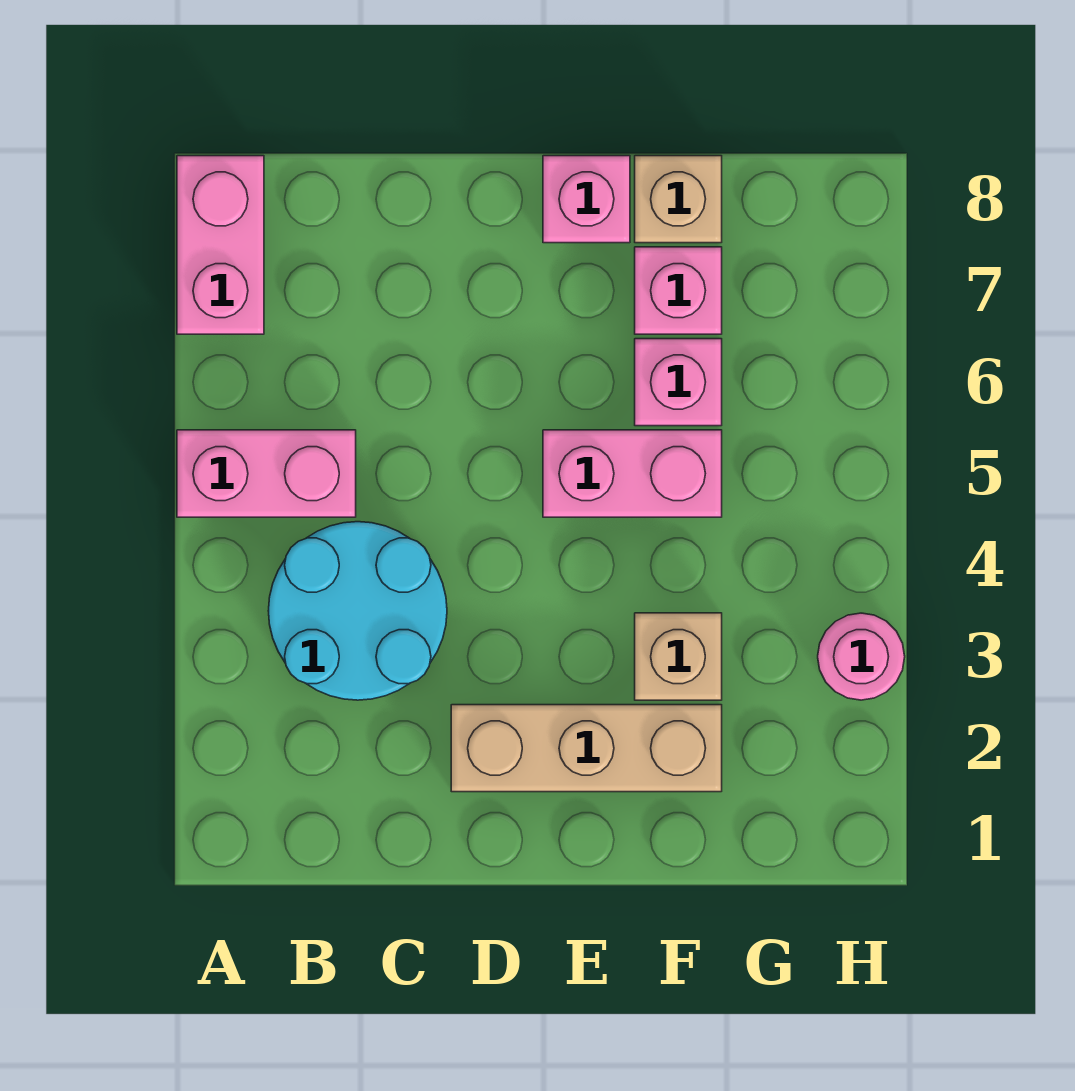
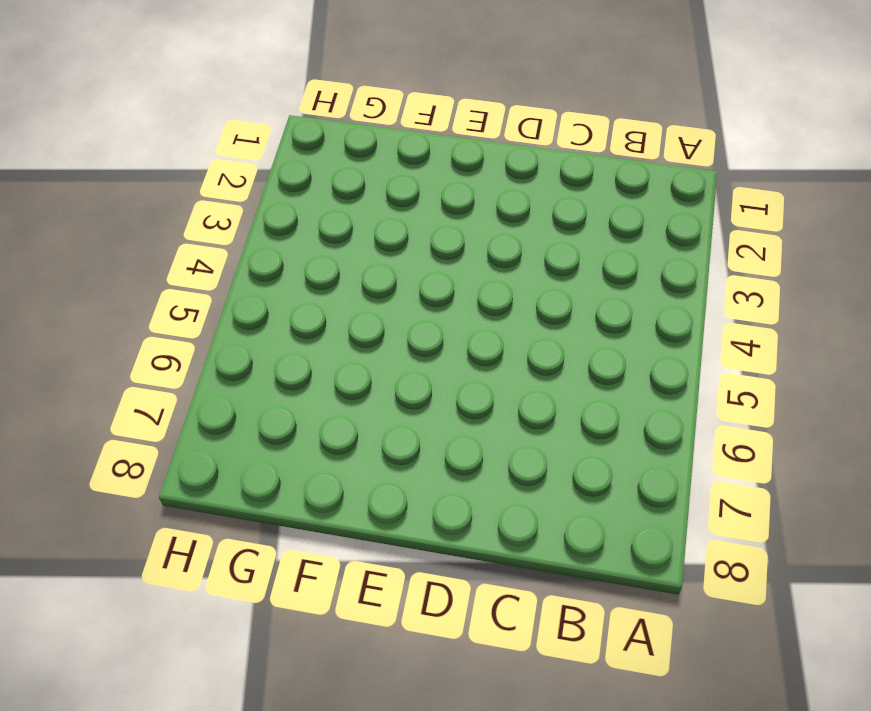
none -> pink 1x2 brick [177,430,356,517]
none -> pink 1x2 brick [177,156,264,334]

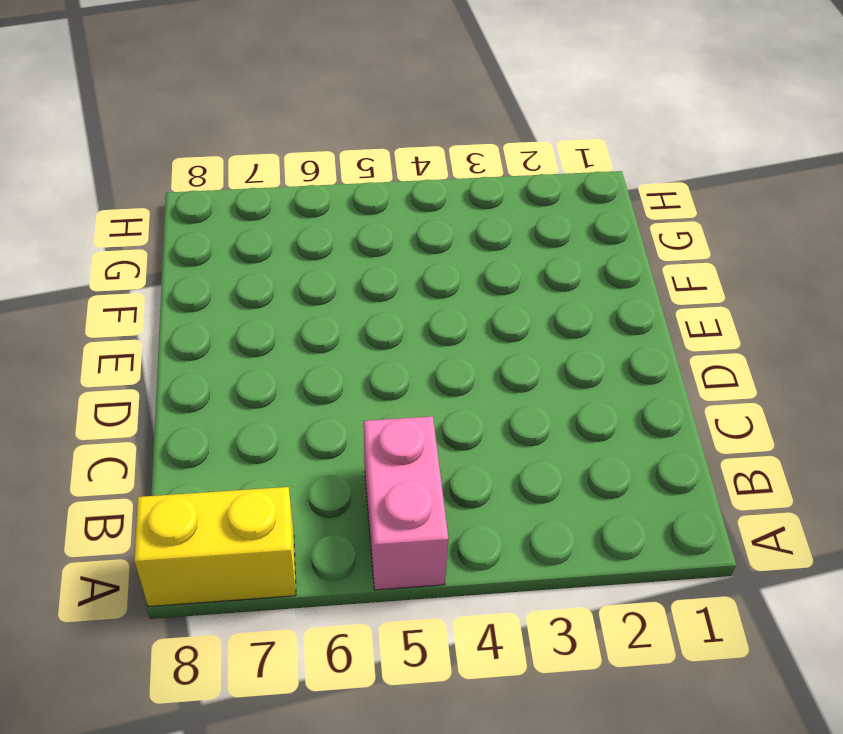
yellow 1x2 brick [134,487,296,607] -> pink 1x2 brick [177,156,264,334]
none -> cyan 2x2 round brick [268,522,447,700]
none -> tan 1x3 brick [451,705,722,792]

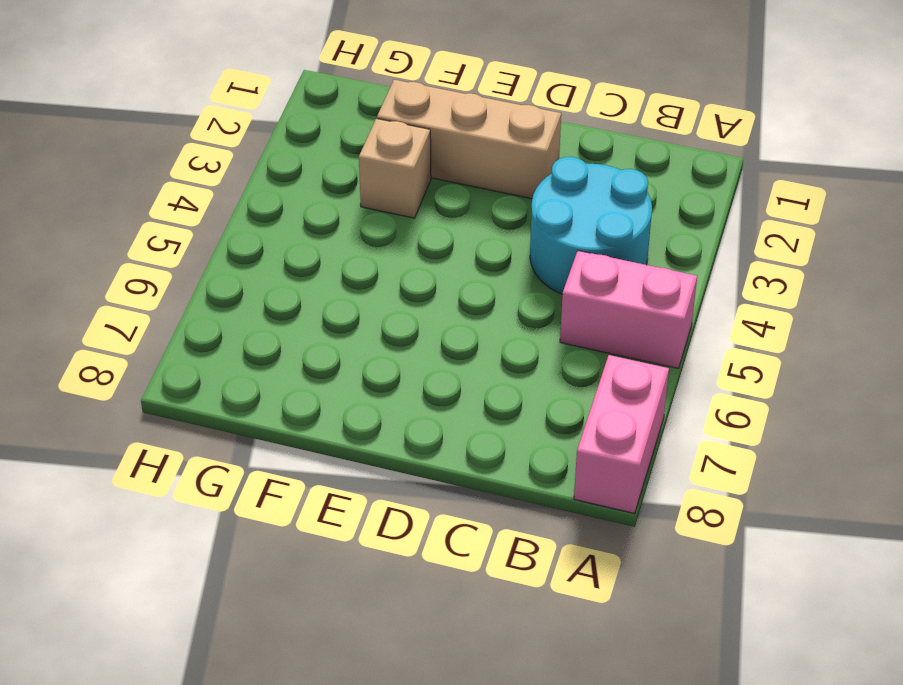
none -> pink 1x2 brick [543,430,722,517]
none -> pink 1x1 brick [543,156,630,243]

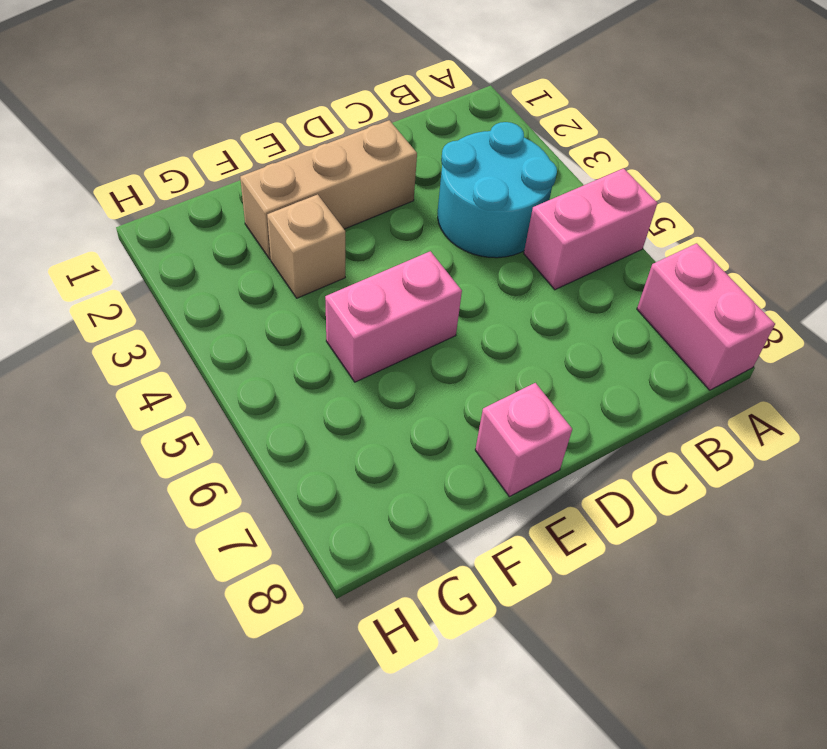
none -> pink 1x1 brick [635,339,722,426]
none -> pink 1x1 brick [635,247,722,334]

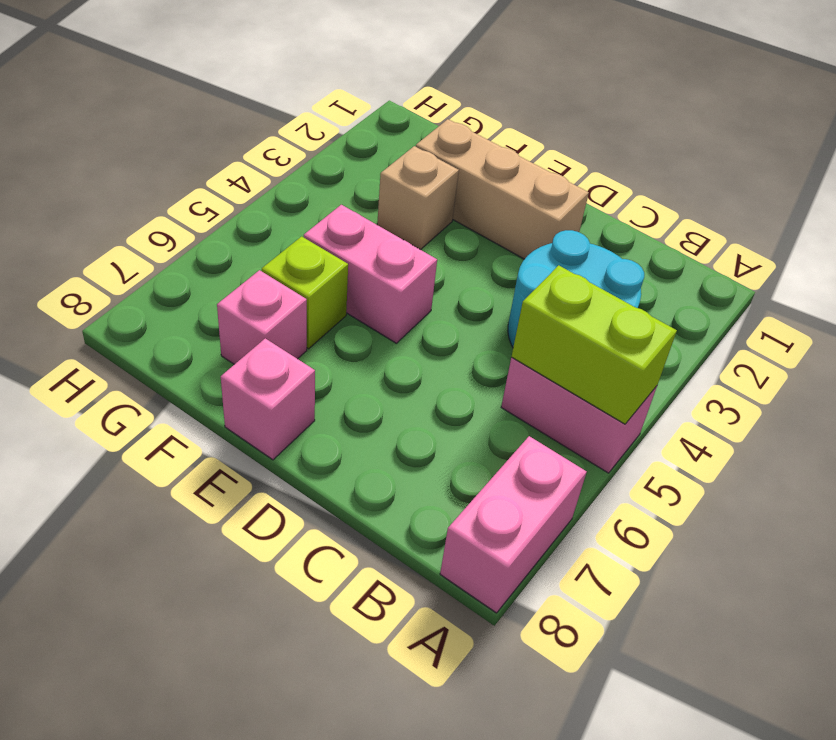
lime 1x2 brick [511,265,677,424] -> none
lime 1x1 brick [262,236,348,349] -> pink 1x1 brick [635,339,722,426]
none -> tan 1x1 brick [635,156,722,243]
none -> pink 1x1 round brick [818,613,905,700]

